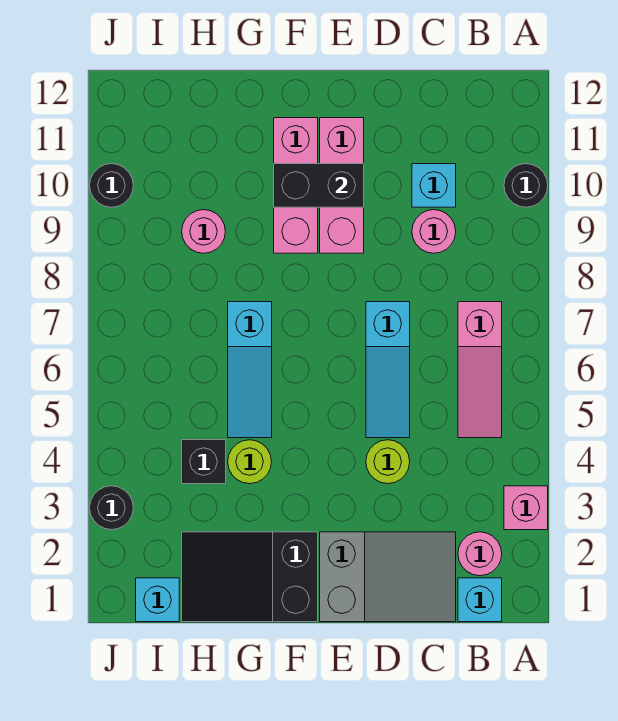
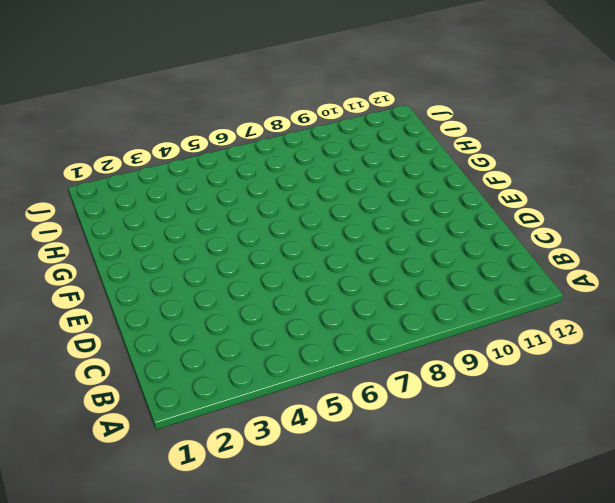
none -> pink 1x1 brick [504,486,548,530]
none -> black 1x1 round brick [504,164,548,207]
none -> cyan 1x1 brick [458,578,502,622]

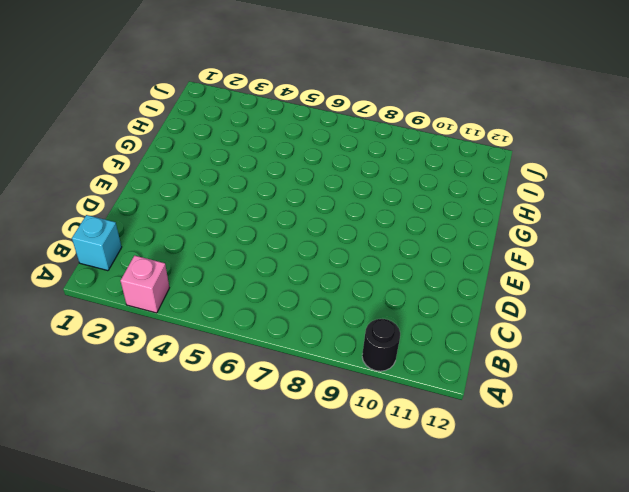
none -> pink 1x1 round brick [458,532,502,576]
none -> pink 1x3 slope [458,302,502,438]
none -> grey 2x3 slope [320,532,456,622]

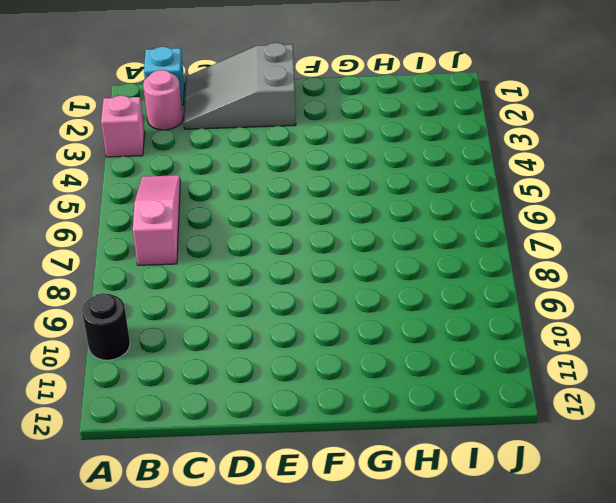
none -> pink 1x1 round brick [412,210,456,253]
none -> cyan 1x1 brick [412,164,456,207]
none -> lime 1x1 round brick [366,440,410,484]

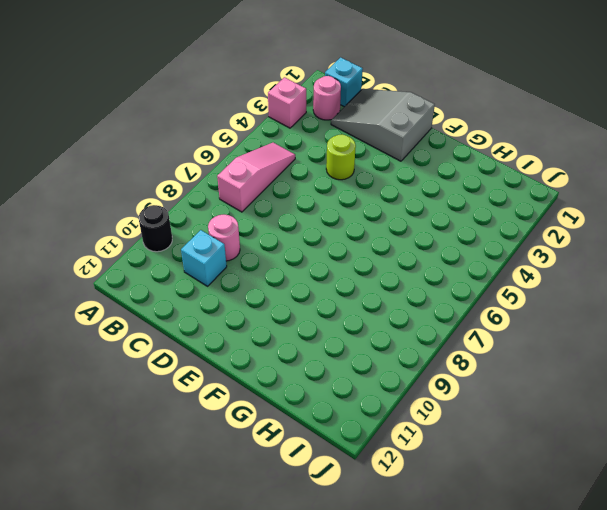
none -> cyan 1x3 slope [366,302,410,438]
none -> pink 1x3 brick [320,118,364,253]
none -> black 2x3 slope [182,532,318,622]

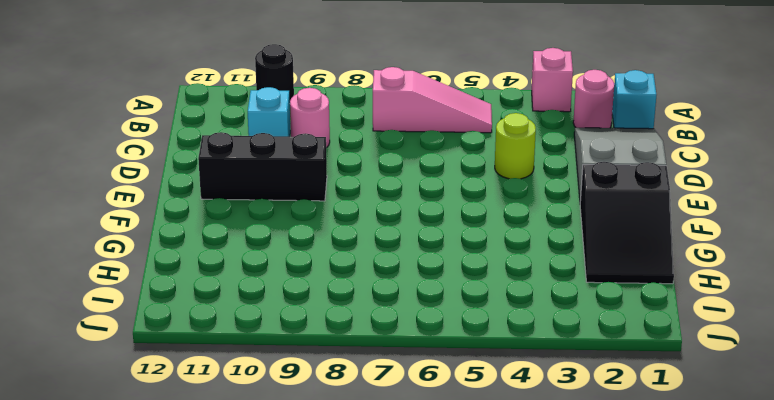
black 1x3 brick [198,132,327,201] -> pink 1x3 brick [320,118,364,253]
none -> cyan 1x3 slope [366,302,410,438]
none -> pink 1x3 brick [274,118,318,253]
none -> lime 1x1 round brick [228,440,272,484]

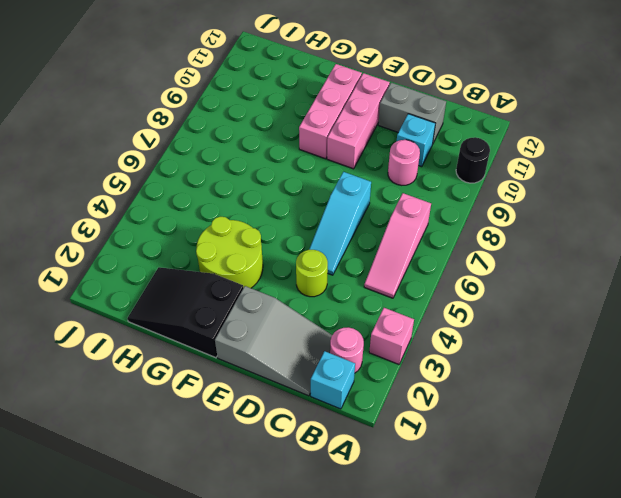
grey 1x2 brick [378,83,446,143] -> none
lime 2x2 round brick [196,217,263,288] -> lime 1x1 round brick [228,440,272,484]
none -> cyan 1x3 slope [228,302,272,438]
none -> black 1x1 brick [182,440,226,484]
none -> pink 1x1 round brick [182,210,225,253]

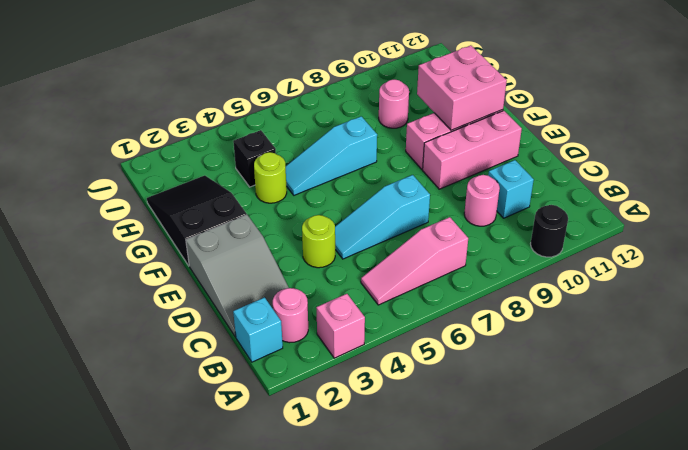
pink 2x2 brick [417,45,507,130] -> black 1x2 brick [274,164,364,207]
none -> cyan 1x1 brick [136,578,179,622]
none -> black 1x1 round brick [90,486,133,530]
none -> black 1x1 round brick [90,164,133,207]

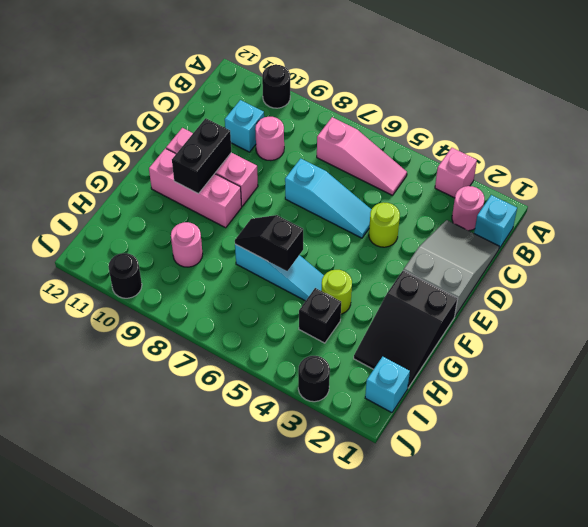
black 1x2 slope [235,215,303,271] -> none

